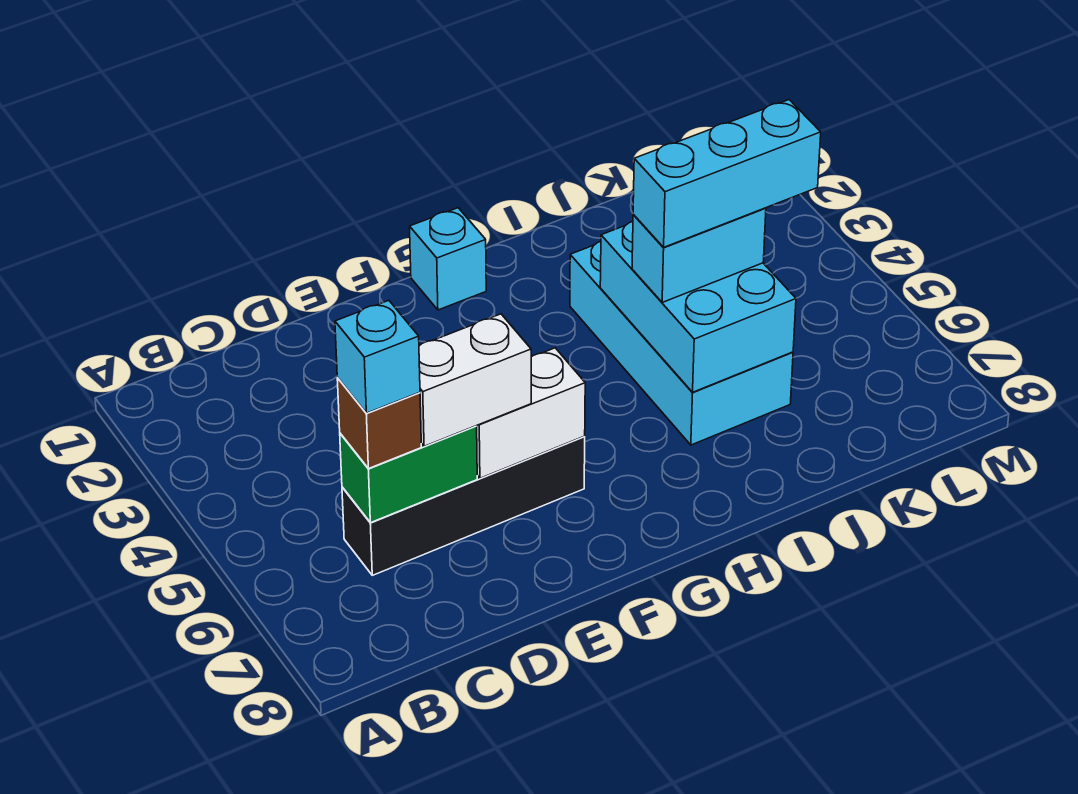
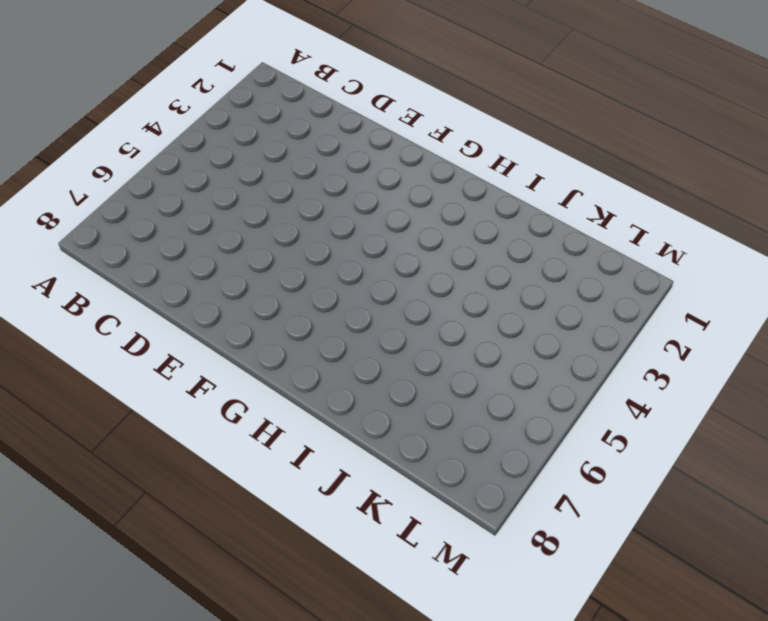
none -> black 1x4 brick [342,436,585,575]
none -> cyan 1x1 brick [410,208,486,310]

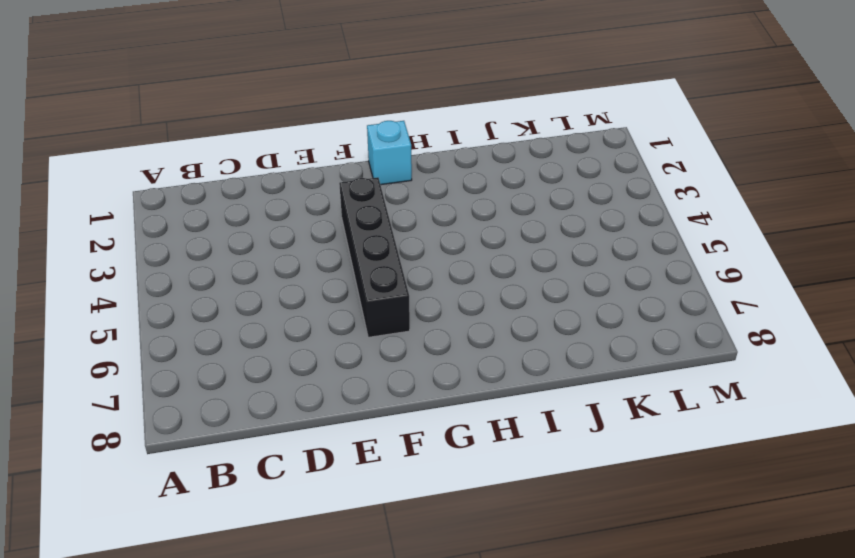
black 1x4 brick [339,177,410,337] -> black 1x4 brick turned to [342,436,585,575]
none -> cyan 2x4 brick [570,241,793,445]
none -> green 1x2 brick [340,426,477,523]

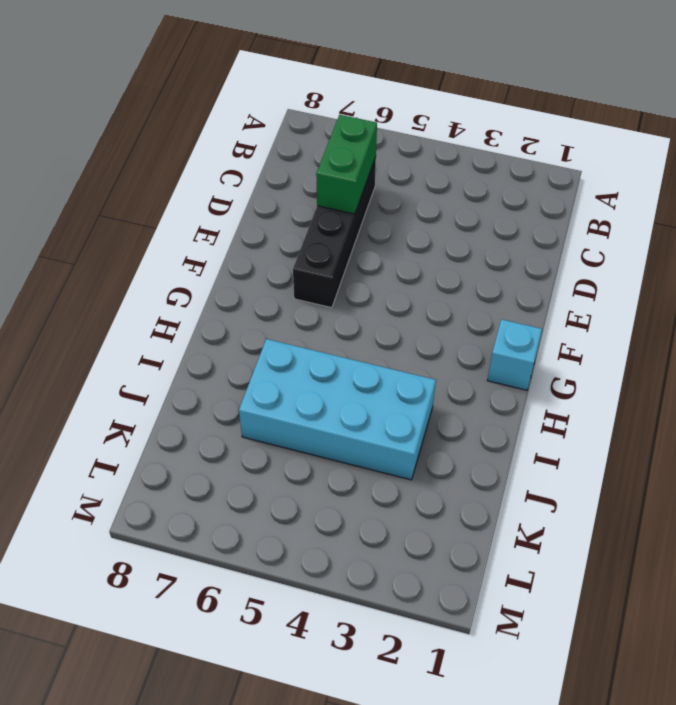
none -> white 1x2 brick [477,348,585,478]
none -> cyan 2x3 brick [600,222,796,392]

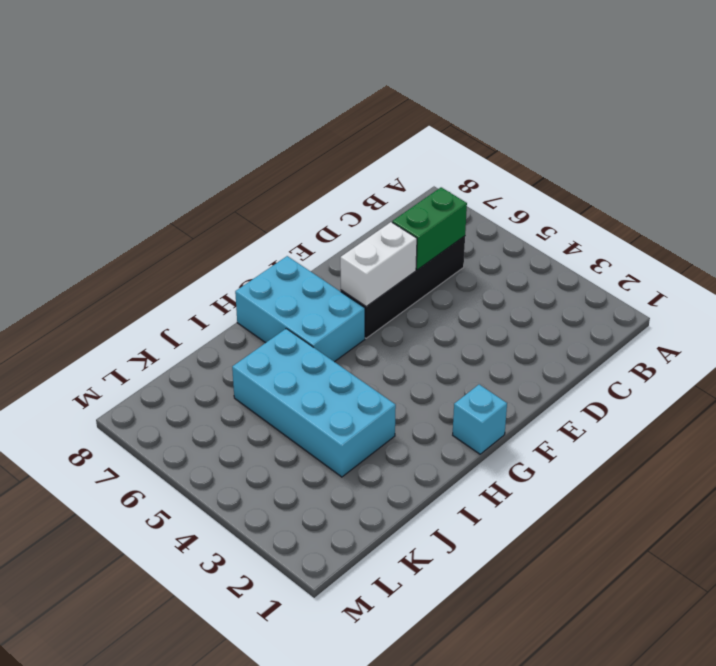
cyan 2x3 brick [235,256,365,362] -> cyan 2x3 brick moved to [600,222,796,392]
none -> brown 1x1 brick [337,378,421,469]
none -> white 1x2 brick [419,314,531,446]

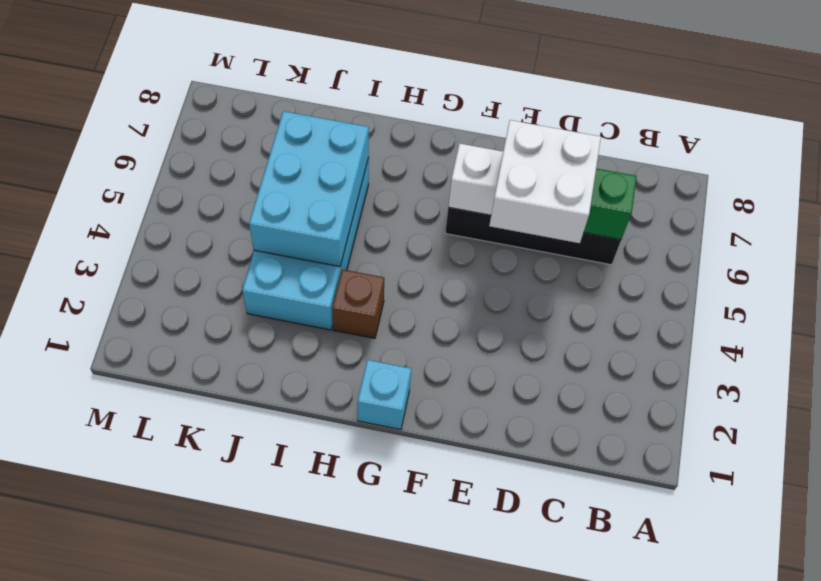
white 2x2 brick [489,120,601,243] -> white 1x2 brick [419,314,531,446]
brown 1x1 brick [332,269,384,338] -> brown 1x1 brick moved to [337,378,421,469]
none -> cyan 1x2 brick [632,208,766,302]
none -> cyan 1x1 brick [335,300,420,413]

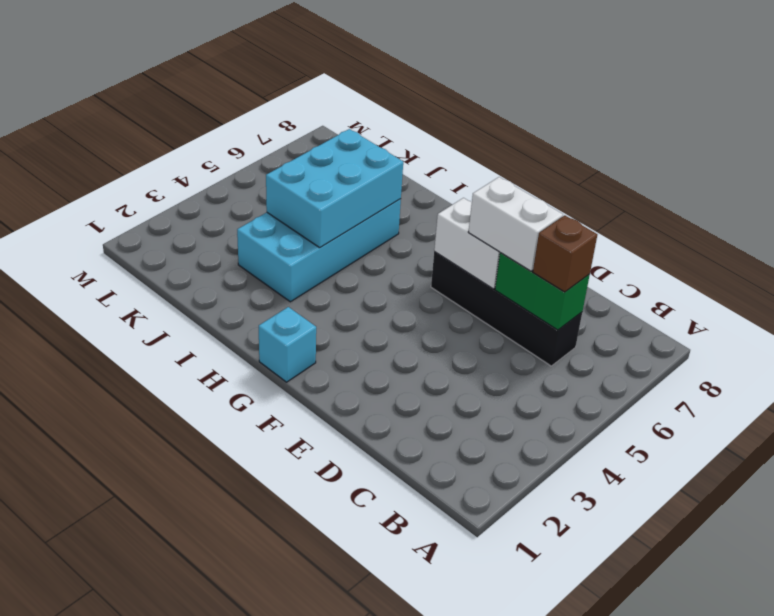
none -> cyan 1x2 brick [632,208,766,302]
none -> cyan 1x1 brick [335,300,420,413]

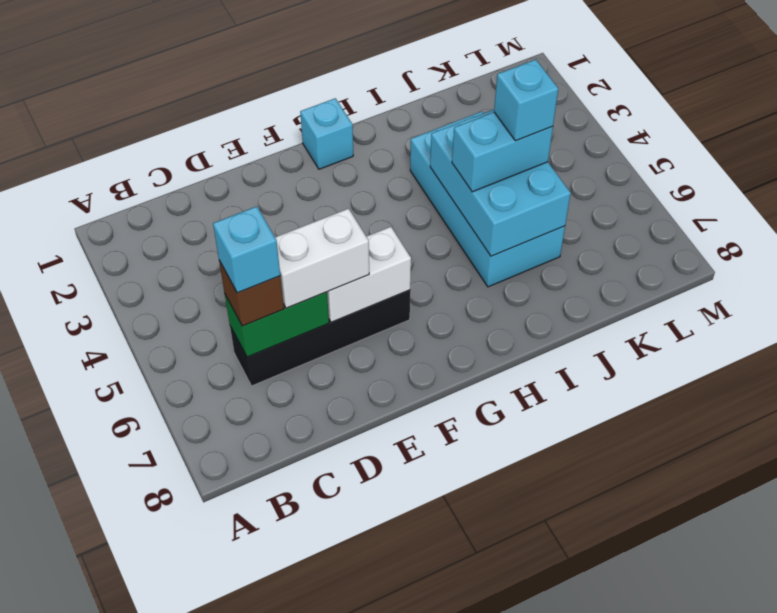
cyan 1x1 brick [494,60,558,141] -> cyan 1x3 brick [633,100,821,247]

